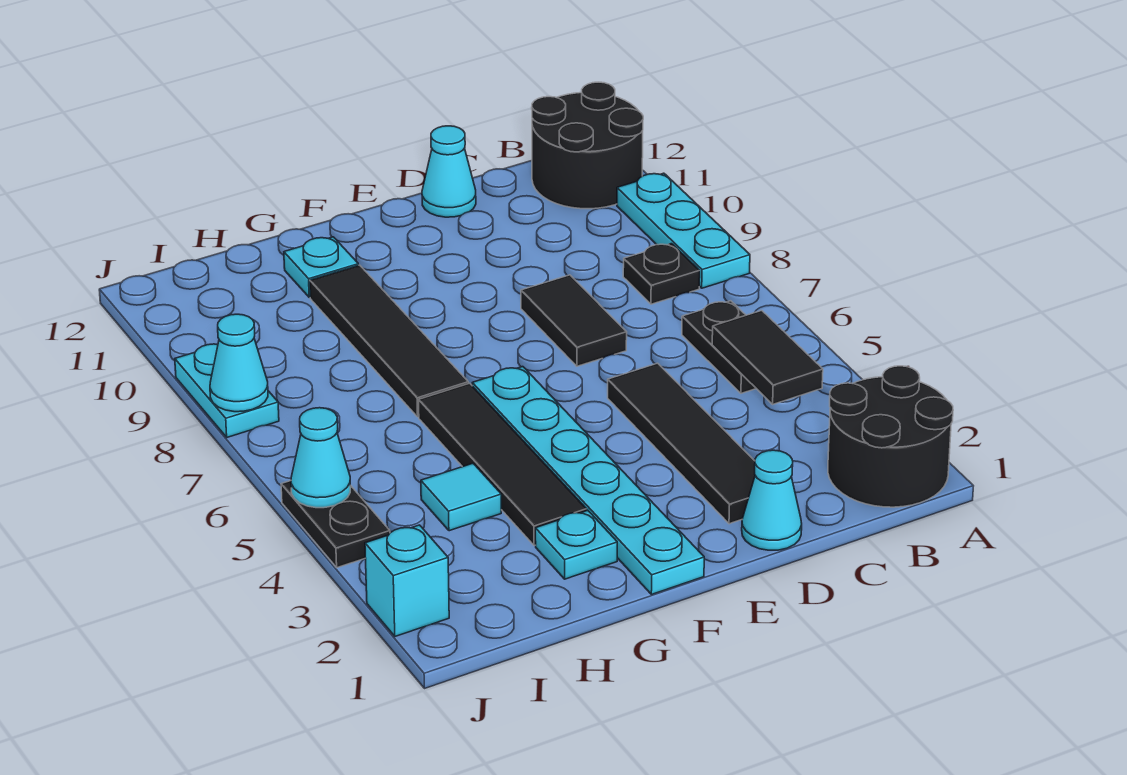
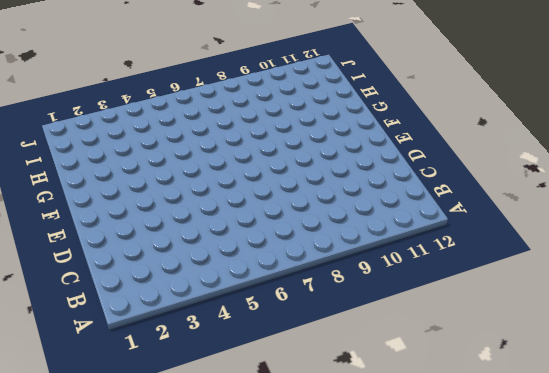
none -> black 2x2 round brick [828,366,953,507]
none -> cyan 1x3 plate [617,173,750,288]
none -> black 2x2 round brick [532,82,643,209]

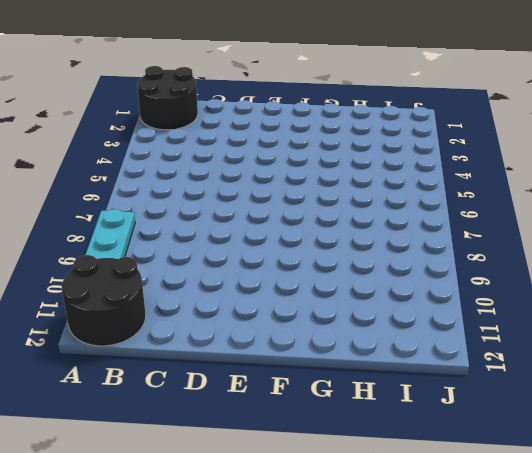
none -> black 1x2 plate [682,301,756,393]
none -> black 1x1 plate [623,244,700,304]
none -> cyan 1x1 cone [742,450,802,550]

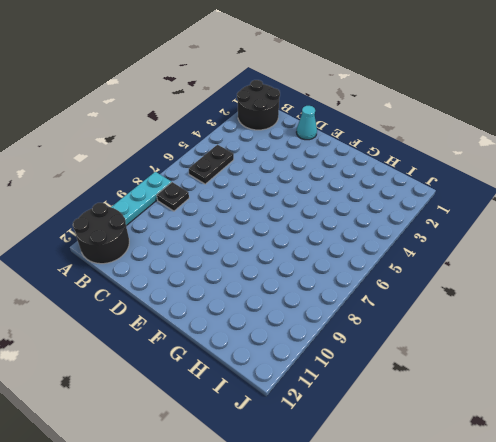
none -> black 1x4 tile [608,363,755,524]
none -> black 1x2 tile [521,275,627,366]
none -> cyan 1x1 cone [422,126,476,217]

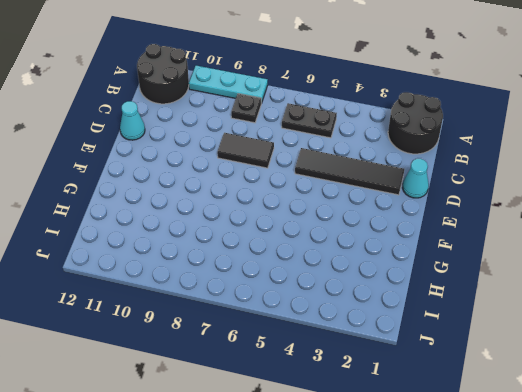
none -> cyan 1x6 plate [472,367,704,595]
none -> cyan 1x1 plate [535,510,617,579]
none -> black 1x4 tile [419,383,587,546]

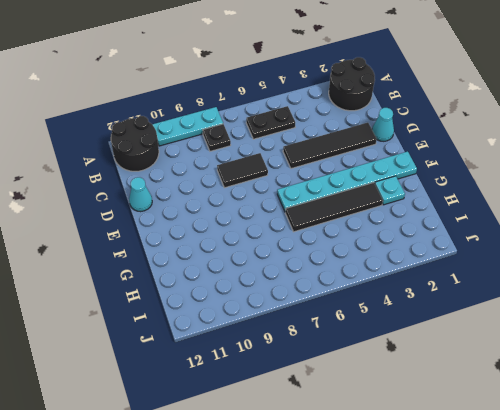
none -> black 1x4 tile [310,265,468,417]
none -> cyan 1x1 plate [284,237,358,297]
none -> cyan 1x1 tile [421,464,501,531]

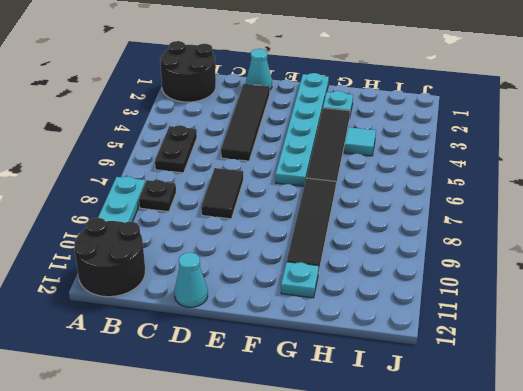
none -> cyan 1x1 brick [365,525,449,636]
none -> black 1x2 plate [281,481,390,568]
none -> cyan 1x2 plate [175,344,279,437]

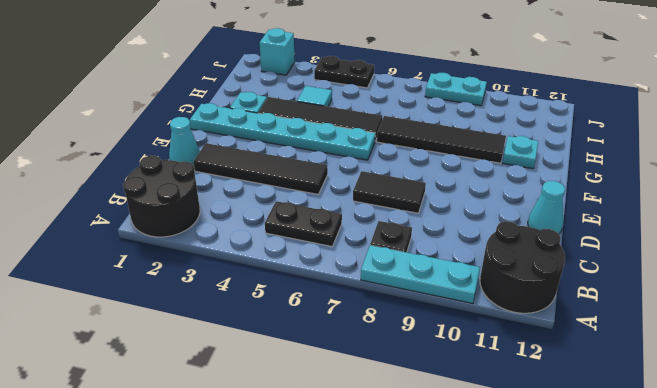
none -> black 1x2 tile [712,310,823,404]
none -> cyan 1x1 cone [291,408,351,508]
none -> cyan 1x1 cone [210,314,268,412]

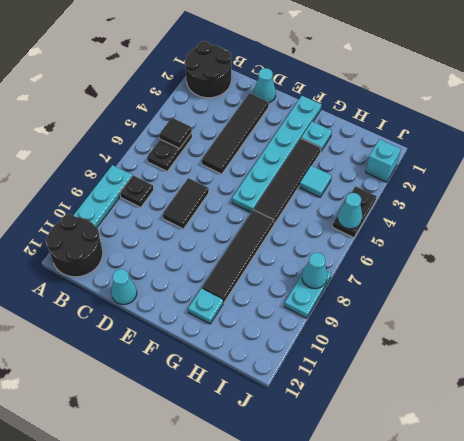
black 1x1 tile [160,118,192,148] -> black 1x2 tile [712,310,823,404]

